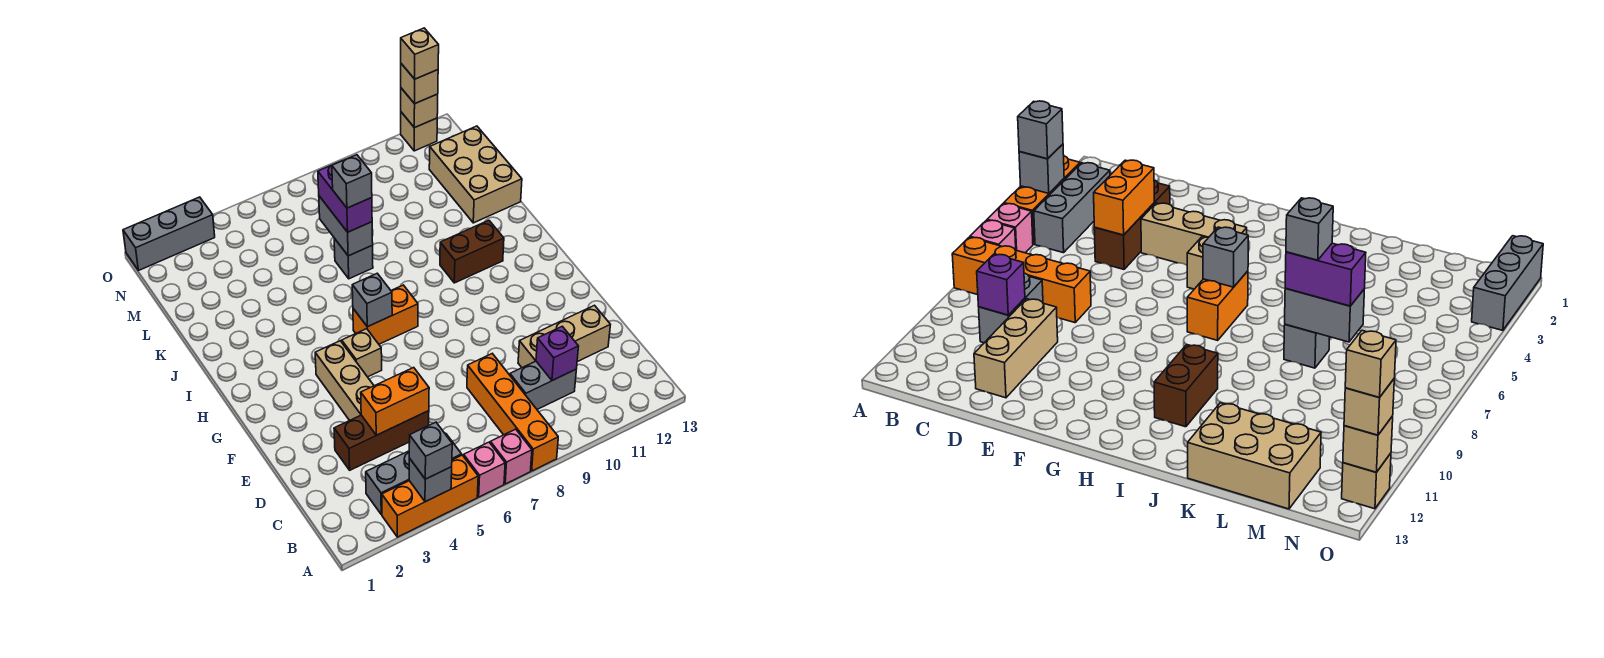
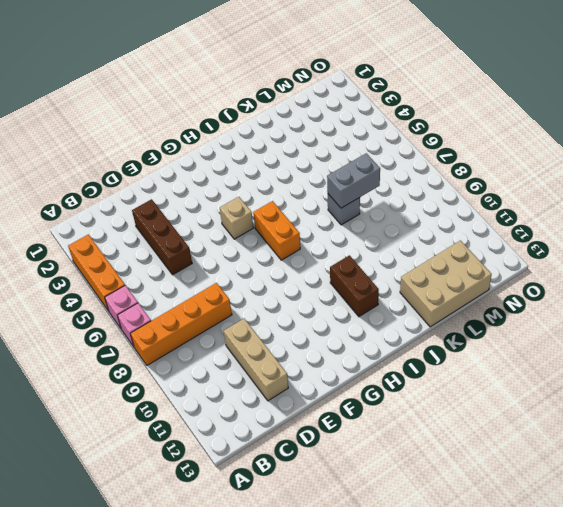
none -> grey 1x3 brick [366,433,462,514]
none -> grey 1x2 brick [510,361,576,409]
none -> tan 1x3 brick [315,341,374,420]

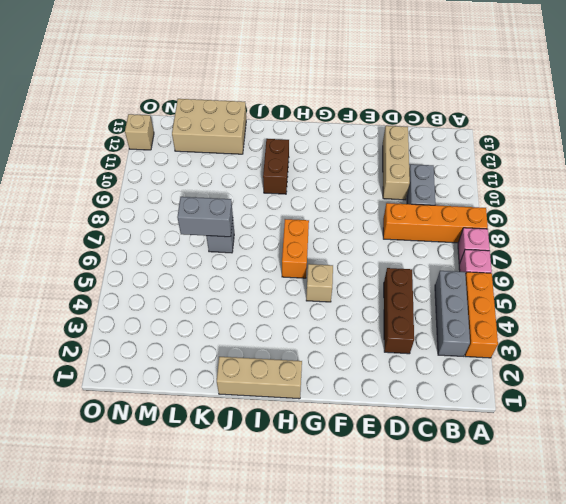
tan 1x3 brick [217,357,302,399] -> tan 1x3 brick moved to [315,341,374,420]
none -> grey 1x3 brick [123,197,215,271]
none -> grey 1x1 brick [409,458,452,502]
none -> purple 1x1 brick [536,326,579,380]

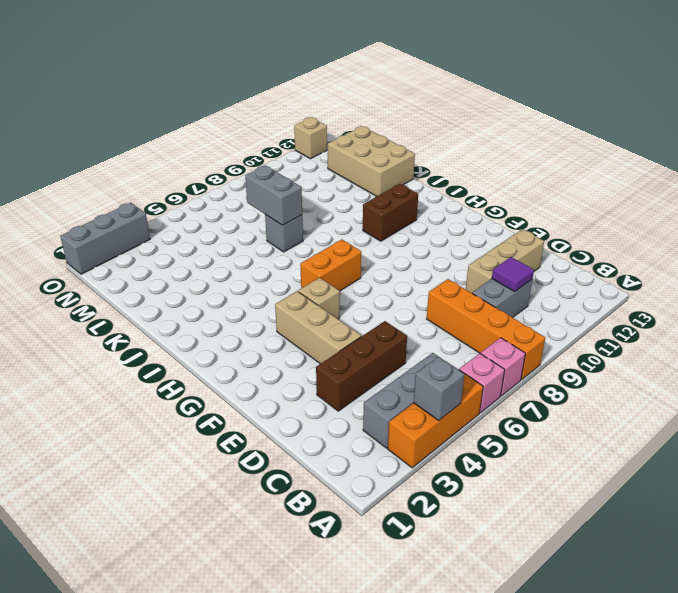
purple 1x1 tile [492,257,534,291] -> purple 1x1 brick [536,326,579,380]
none -> orange 1x2 brick [361,368,429,435]
none -> grey 1x1 brick [352,273,392,327]
none -> tan 1x1 brick [401,88,438,128]

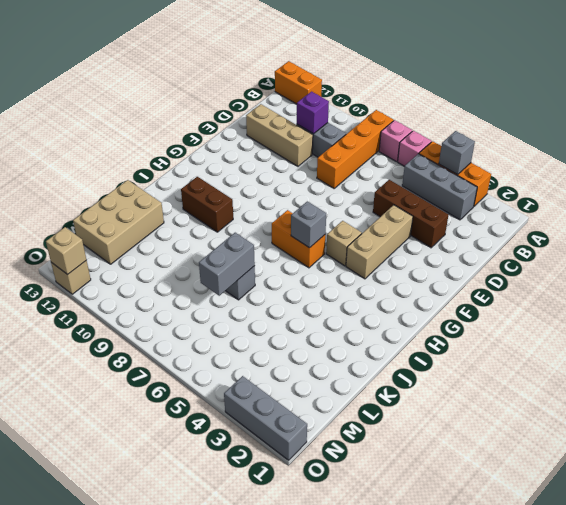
orange 1x2 brick [275,61,322,104] -> orange 1x2 brick moved to [361,368,429,435]
none -> grey 1x1 brick [409,422,452,479]
none -> purple 1x2 brick [318,165,372,232]
none -> tan 1x1 brick [401,64,438,104]

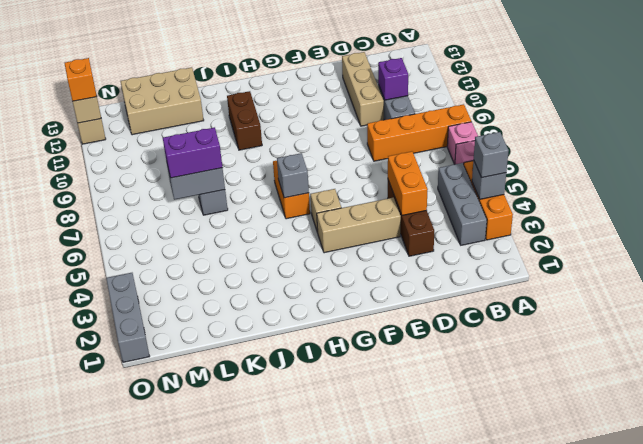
orange 1x1 brick [65,58,97,101] -> tan 1x1 brick [401,64,438,104]
none -> grey 1x1 brick [332,155,372,208]
none -> tan 1x1 brick [401,28,439,79]

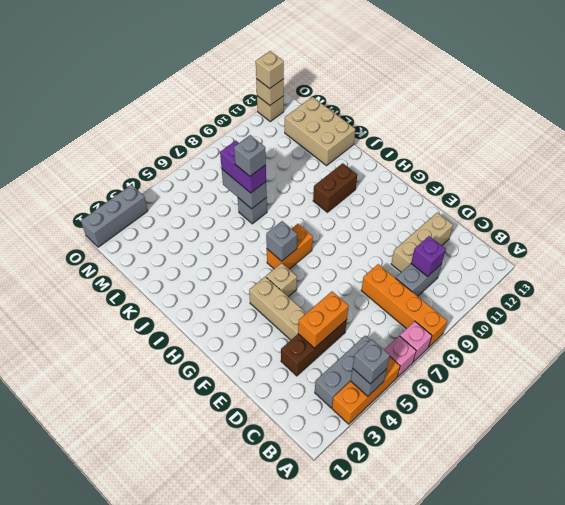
none -> tan 1x1 brick [401,28,439,79]

